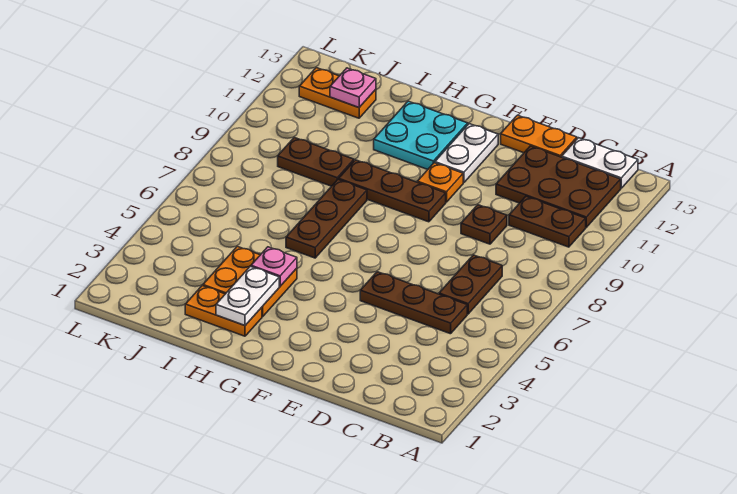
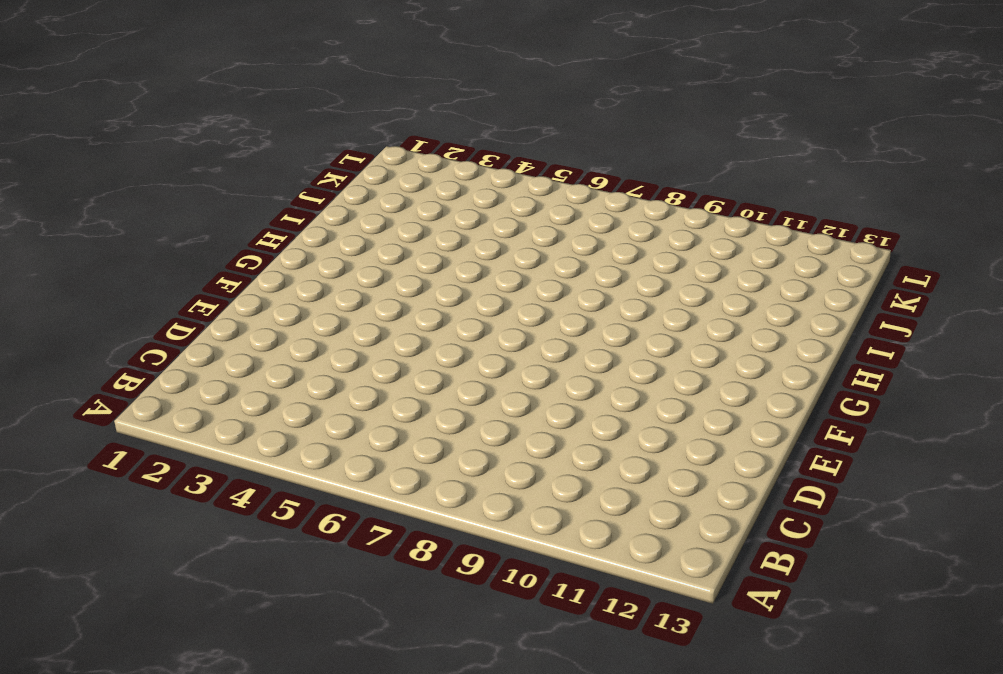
none -> brown 1x2 plate [509,196,586,247]
none -> brown 2x3 plate [496,146,621,227]
none -> white 1x2 plate [562,138,638,188]

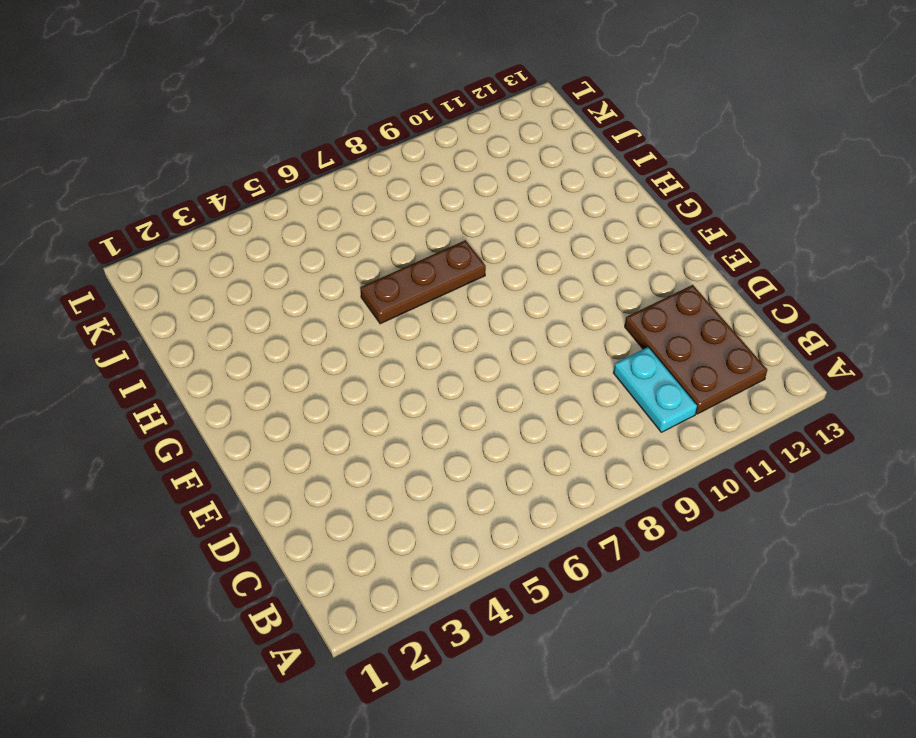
cyan 1x2 plate [613,347,697,432] -> brown 1x2 plate [509,196,586,247]
none -> white 1x2 plate [562,138,638,188]
none -> brown 1x3 plate [360,272,467,334]
none -> brown 1x2 plate [439,255,502,314]

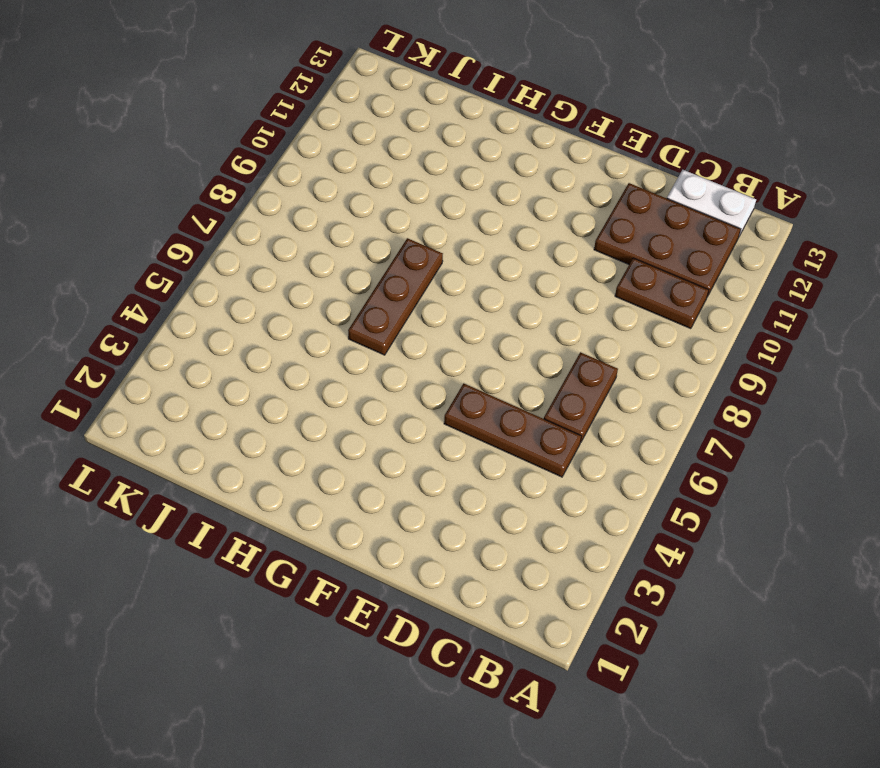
none -> brown 1x1 plate [461,205,507,244]
none -> orange 1x2 plate [501,115,577,157]
none -> brown 1x3 plate [339,160,446,222]

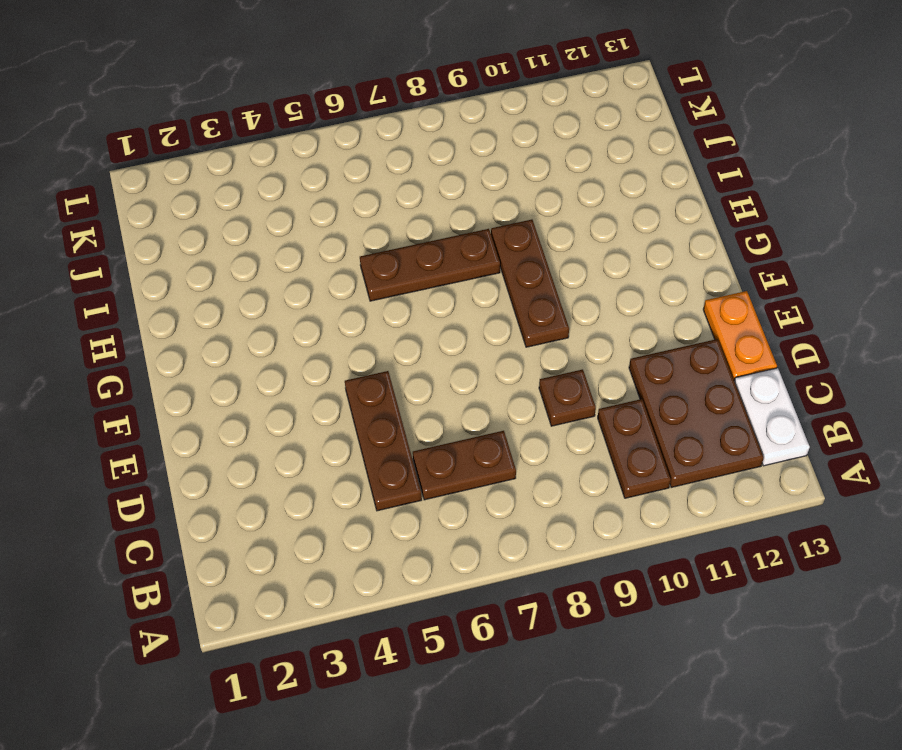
none -> orange 1x1 plate [417,163,463,202]
none -> white 1x2 plate [435,124,498,183]
none -> cyan 2x2 plate [374,101,468,169]

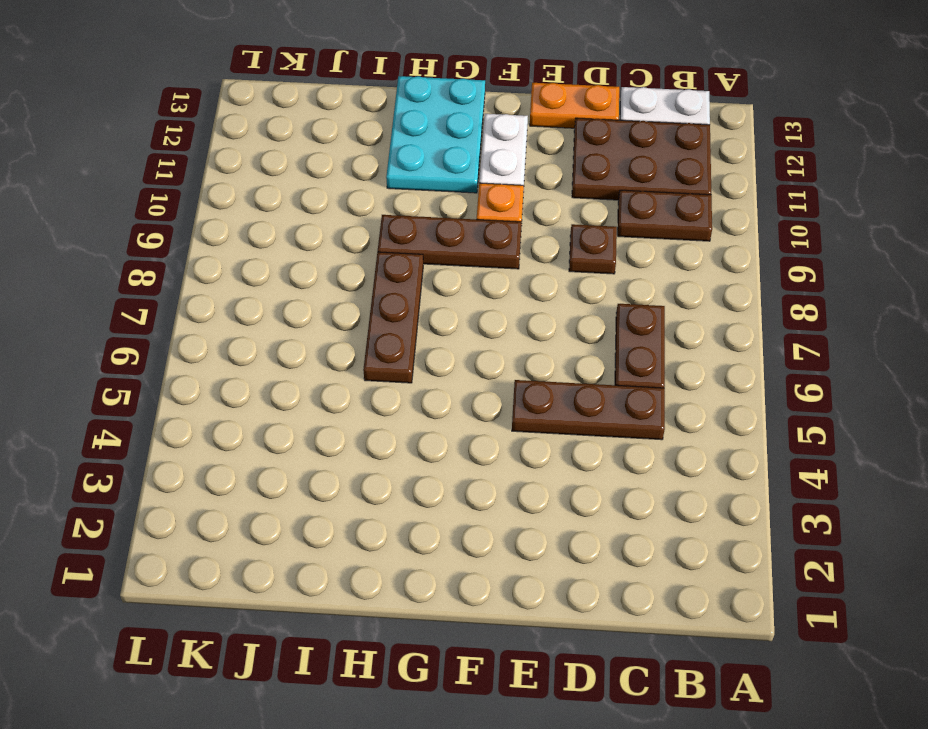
cyan 2x3 plate [386,76,485,193] -> cyan 2x2 plate [374,101,468,169]
none -> orange 1x2 plate [185,286,262,336]
none -> orange 2x2 plate [203,246,297,317]
none -> brown 1x2 plate [278,137,354,186]

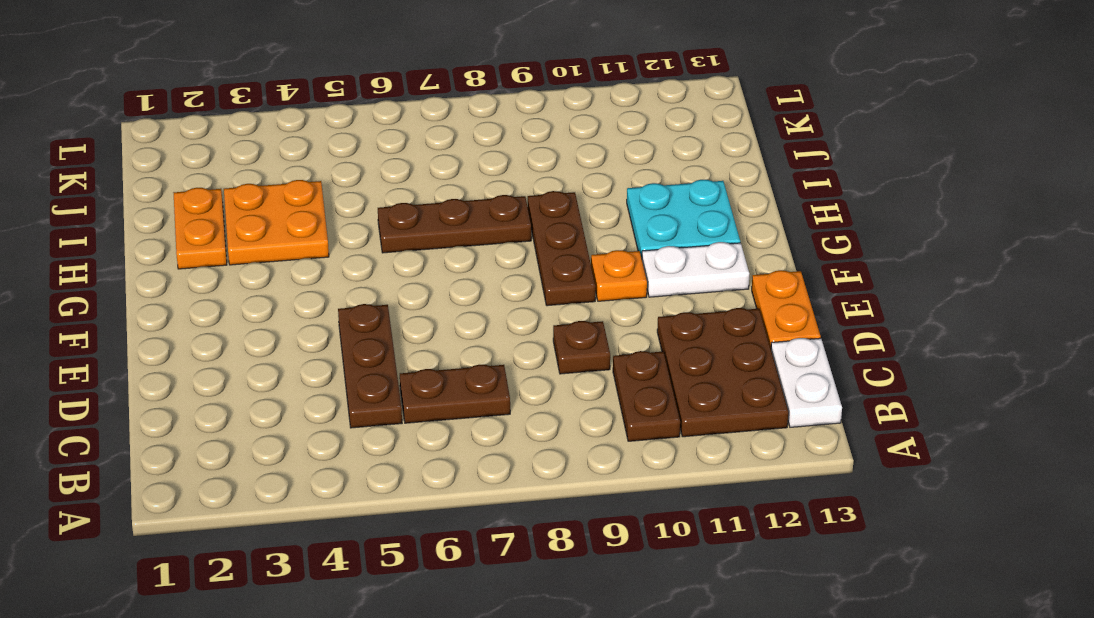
none -> brown 1x2 plate [278,137,354,186]
none -> orange 1x2 plate [299,68,376,118]
none -> white 1x2 plate [216,266,279,326]

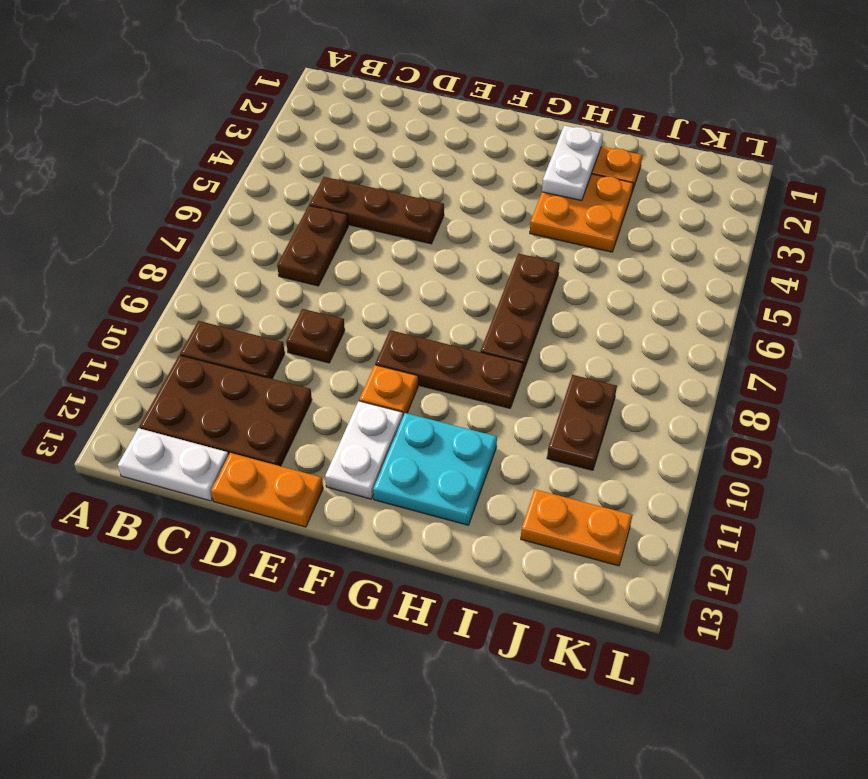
brown 1x2 plate [547,375,617,470] -> brown 1x2 plate turned to [278,137,354,186]
none -> pink 1x1 plate [251,247,297,286]
none -> pink 1x1 plate [330,68,376,108]

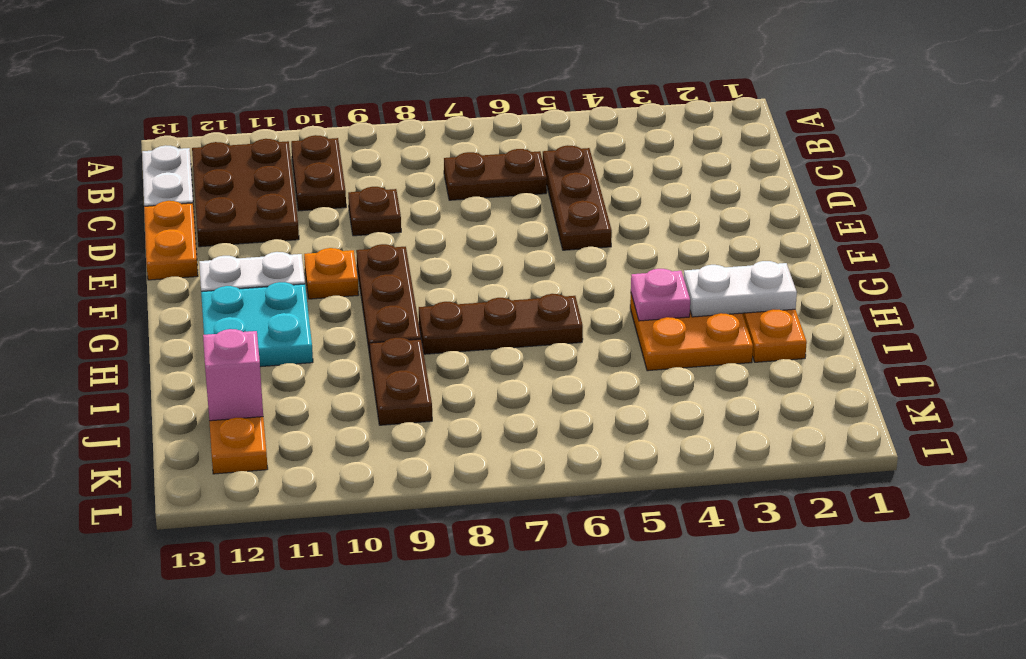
pink 1x1 brick [203,329,263,421] -> pink 1x1 plate [330,68,376,108]

